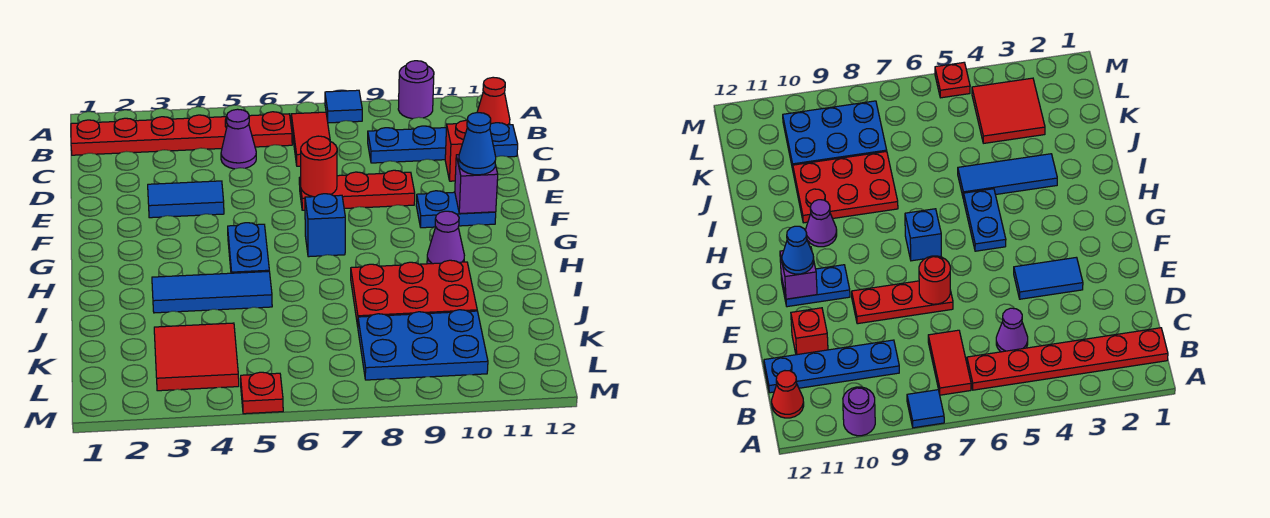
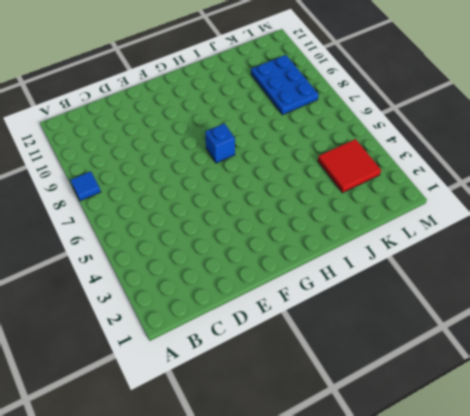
none -> purple 1x1 round brick [398,61,434,119]
none -> red 1x6 plate [71,112,292,155]
none -> red 1x2 tile [291,112,330,166]

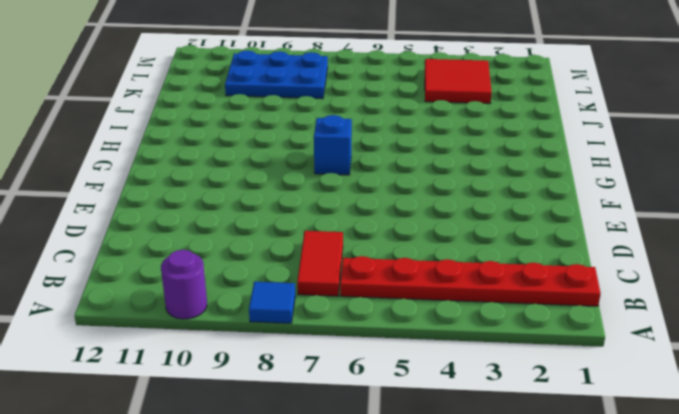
none -> red 1x1 cone [477,77,510,125]
none -> purple 1x1 cone [221,109,256,169]
none -> blue 1x4 plate [368,123,518,163]

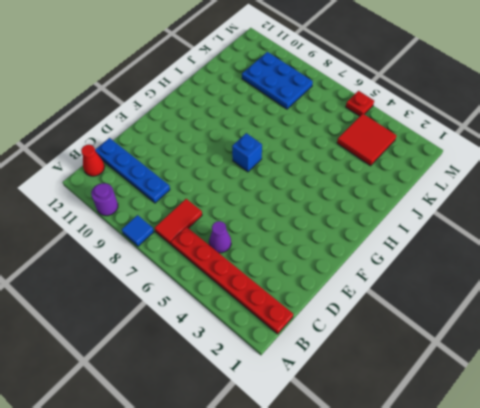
none -> red 1x1 brick [445,120,467,181]
none -> blue 1x2 tile [148,181,224,218]
none -> red 1x3 plate [299,170,415,210]

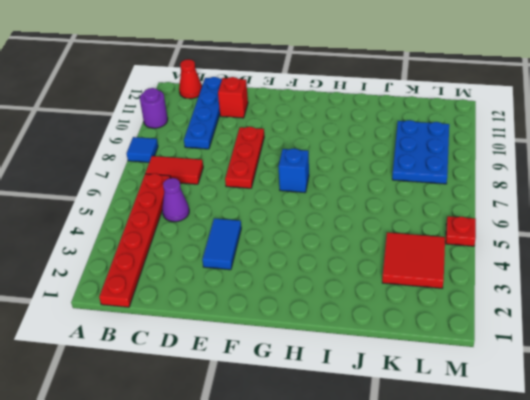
none -> blue 1x2 plate [416,191,496,228]
none -> blue 1x2 plate [228,223,269,273]
none -> purple 1x1 cone [427,211,464,264]

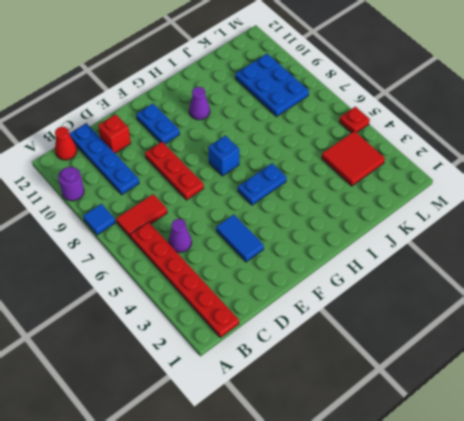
none -> blue 1x3 tile [152,271,272,313]
none -> red 2x3 plate [351,260,477,326]
none -> red 1x1 round brick [301,136,337,197]

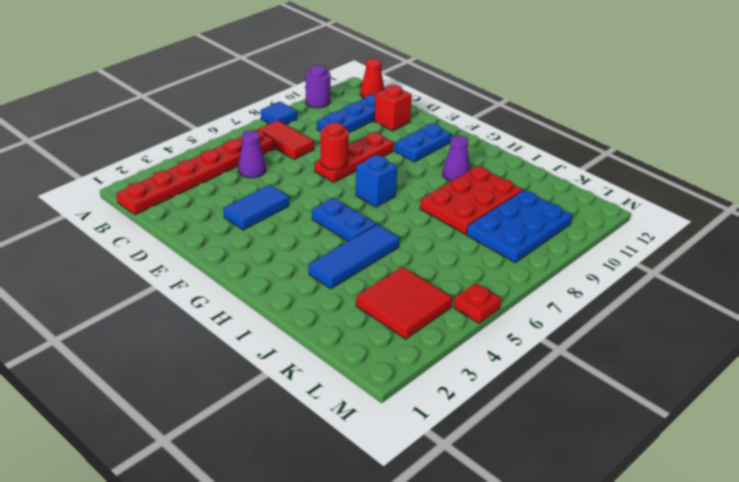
none -> purple 1x1 brick [455,155,498,213]
none -> blue 1x1 cone [459,112,496,175]

